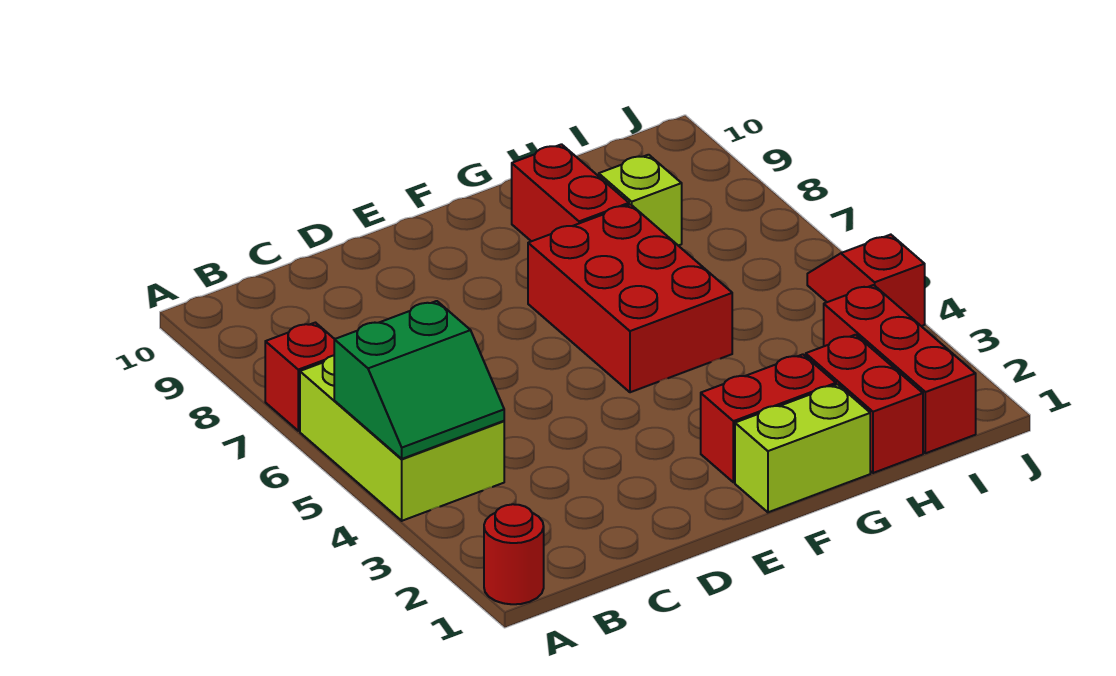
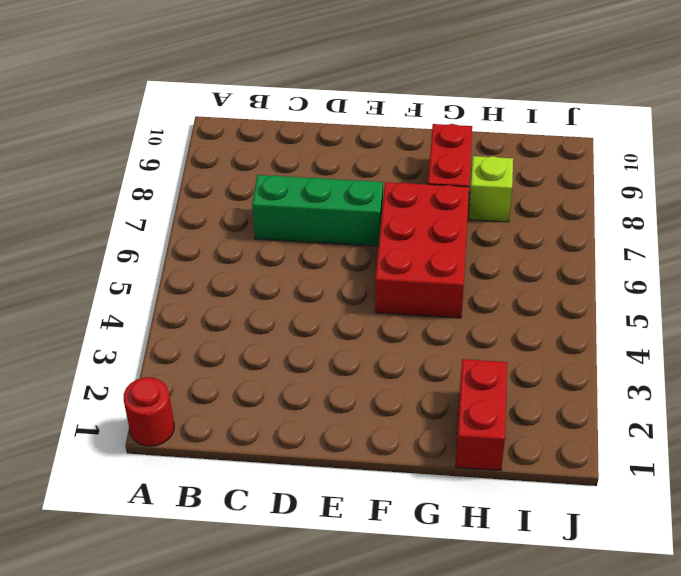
green 1x3 brick [252,175,383,246] -> none
none -> lime 2x3 brick [300,355,504,521]
none -> red 1x1 brick [265,323,335,431]
none -> lime 1x2 brick [735,384,870,512]

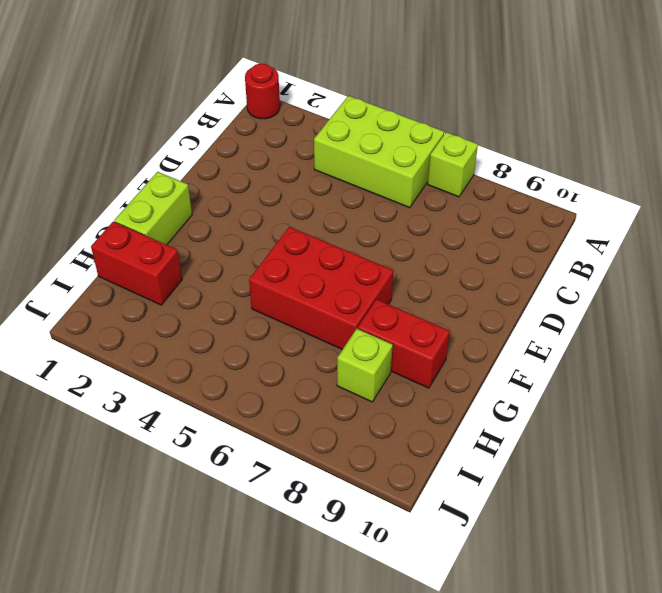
lime 1x1 brick [428,132,478,197] -> red 1x1 brick [265,323,335,431]
none -> red 1x2 brick [701,354,836,482]
none -> red 1x3 brick [824,285,976,453]
none -> red 1x2 slope [807,235,925,326]

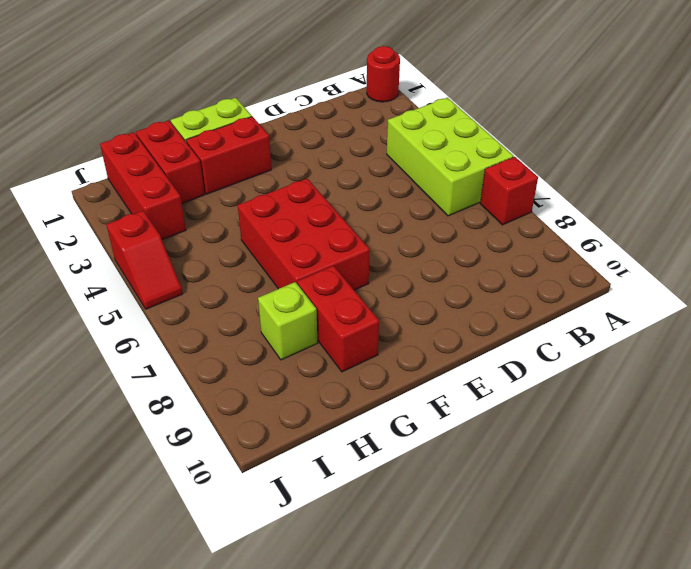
none -> green 2x2 slope [334,301,504,459]

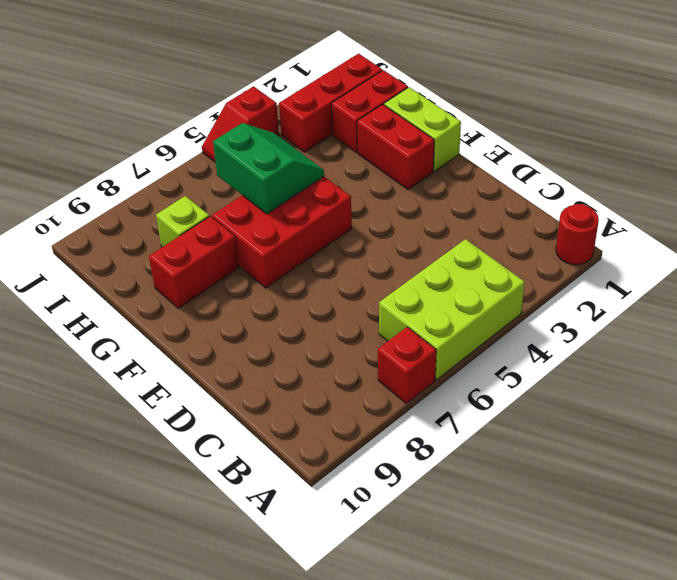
green 2x2 slope [213,123,324,214] -> green 2x2 slope moved to [334,301,504,459]

